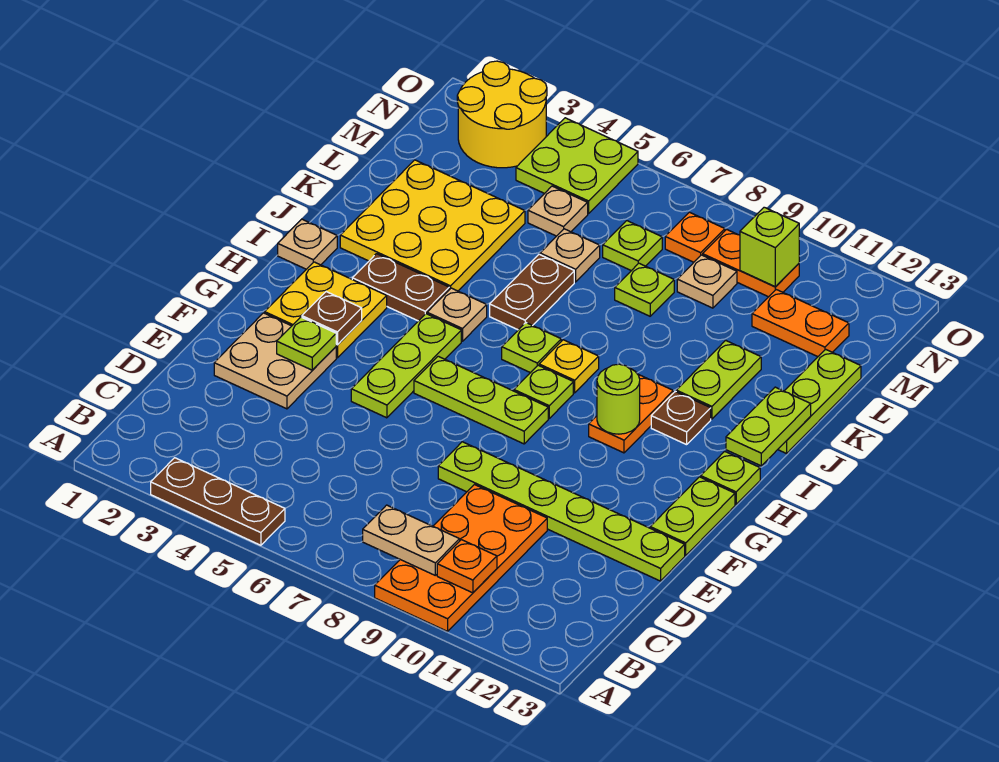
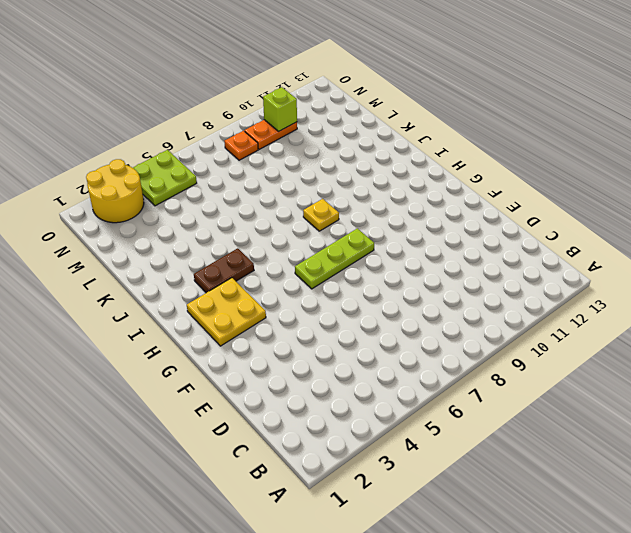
none -> brown 1x3 plate [151,458,285,545]
none -> orange 2x4 plate [375,485,547,631]
none -> tan 2x2 plate [214,313,336,409]
none -> lime 1x6 plate [438,442,685,581]

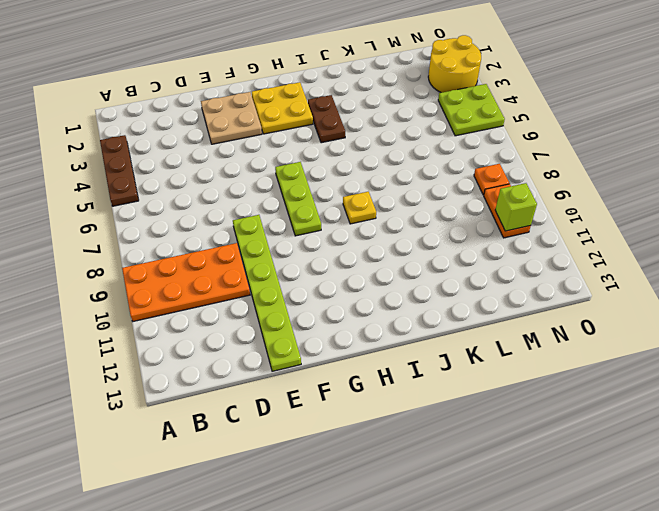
none -> lime 1x3 plate [351,314,461,418]
none -> lime 1x2 plate [650,477,735,555]
none -> lime 1x1 plate [514,365,573,418]
none -> orange 1x2 plate [589,374,673,453]

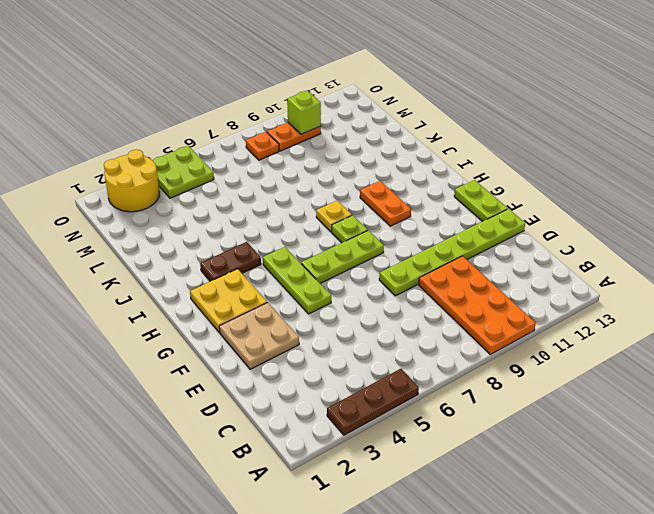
none -> lime 1x1 plate [701,451,760,504]
none -> tan 1x1 plate [278,219,337,269]
none -> tan 1x1 plate [427,288,487,341]
none -> lime 1x1 plate [502,323,561,373]

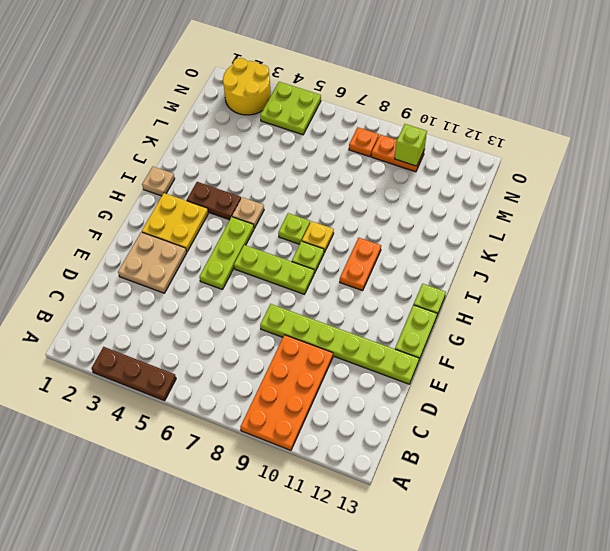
none -> brown 1x1 plate [651,391,711,445]
none -> yellow 3x3 plate [340,160,525,291]
none -> brown 1x2 plate [490,254,574,330]
none -> lime 1x2 plate [676,340,761,419]

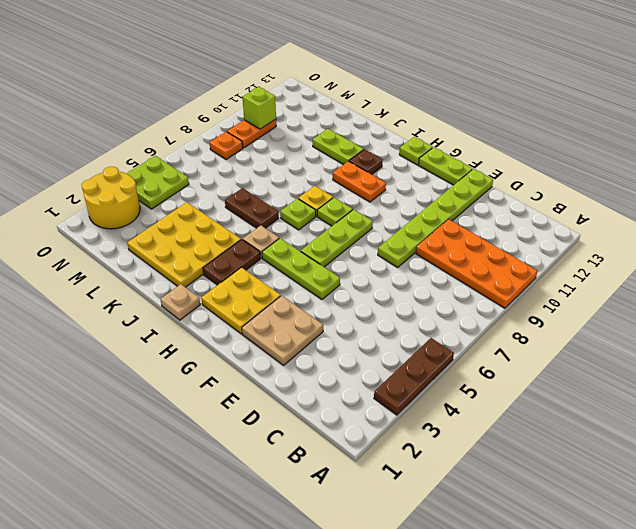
none -> lime 1x3 plate [778,349,861,454]
none -> tan 1x1 plate [540,229,600,282]
none -> lime 1x1 plate [615,263,674,316]
none -> tan 1x1 plate [528,186,588,236]

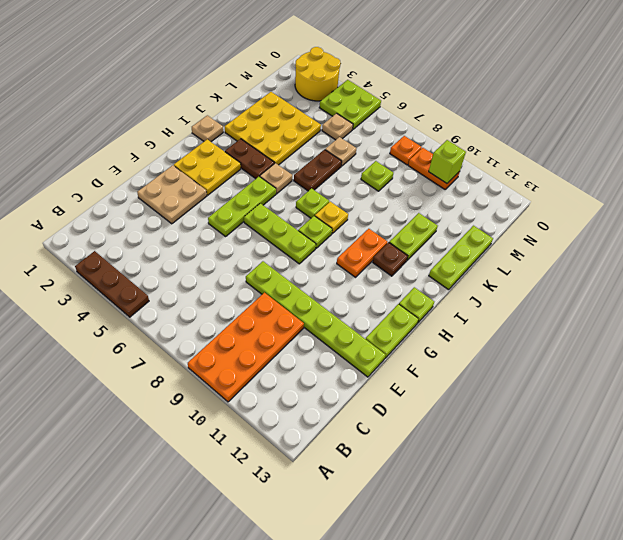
none -> lime 1x1 plate [603,221,662,271]
none -> tan 1x1 plate [677,255,737,308]
none -> orange 1x2 plate [752,290,849,357]
none -> tan 1x2 plate [363,505,460,575]

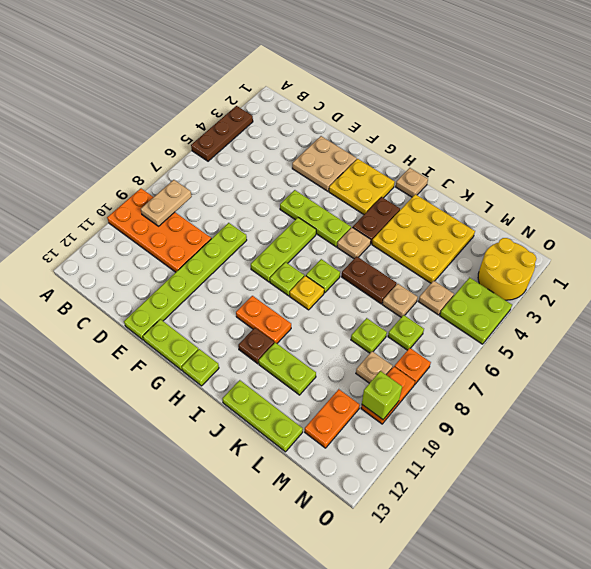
none -> orange 1x1 plate [437,540,497,593]
none -> lime 1x1 plate [277,317,336,370]
none -> brown 1x1 plate [302,292,362,345]
none -> lime 1x1 round brick [597,364,640,434]

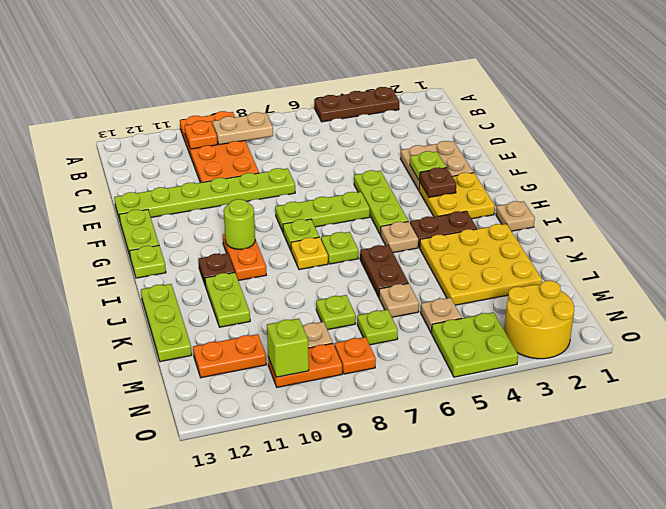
none -> lime 1x2 plate [726,387,811,466]

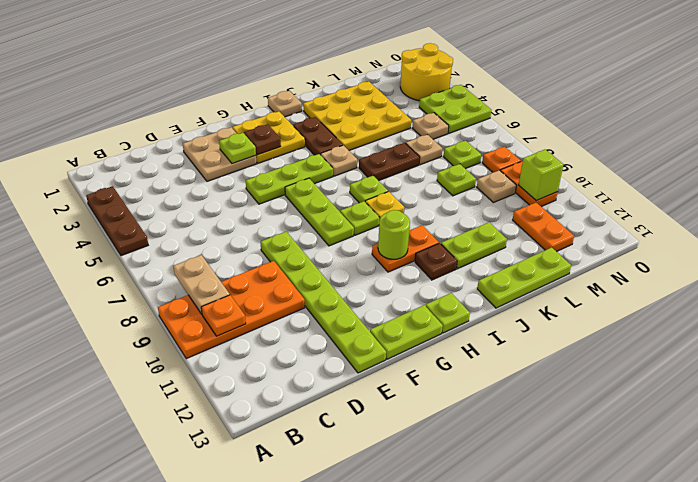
none -> lime 1x2 plate [726,387,811,466]

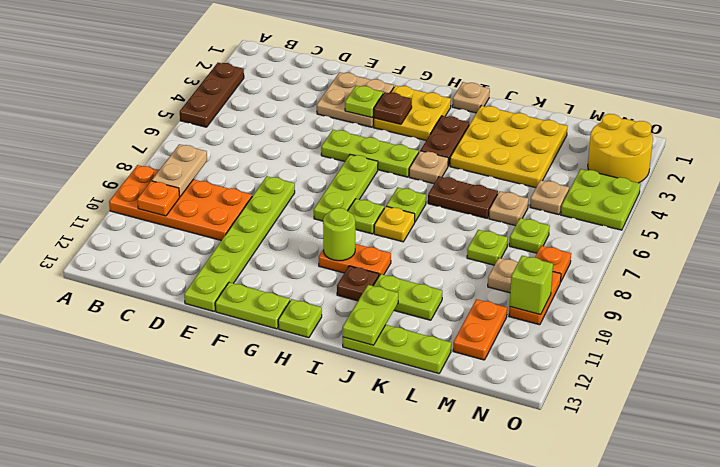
lime 1x2 plate [343,285,398,345] -> lime 1x2 plate turned to [726,387,811,466]

